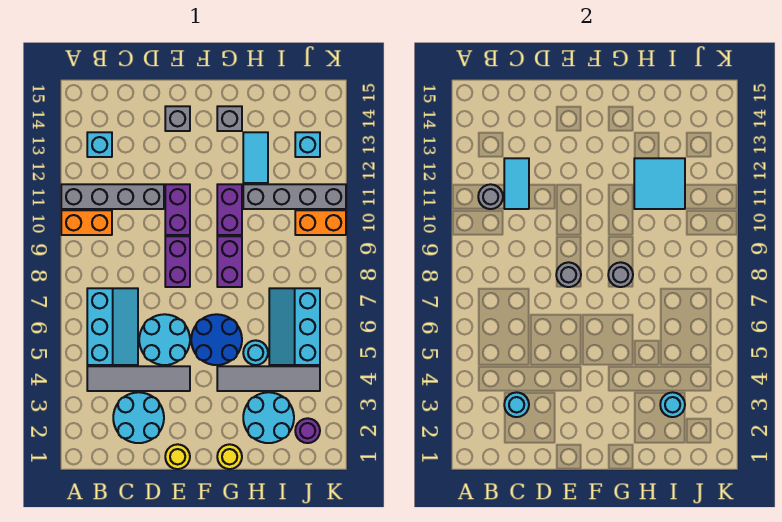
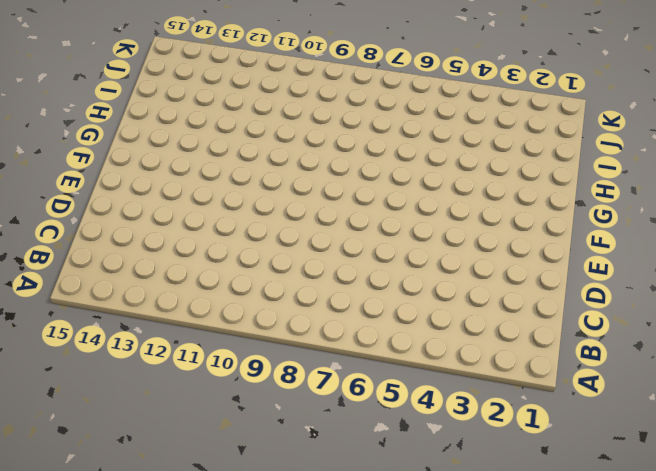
none -> orange 1x2 brick [61,210,112,235]
none -> grey 1x4 brick [61,184,164,209]
none -> grey 1x4 tile [87,366,190,391]
none -> cyan 2x3 slope [87,288,138,365]

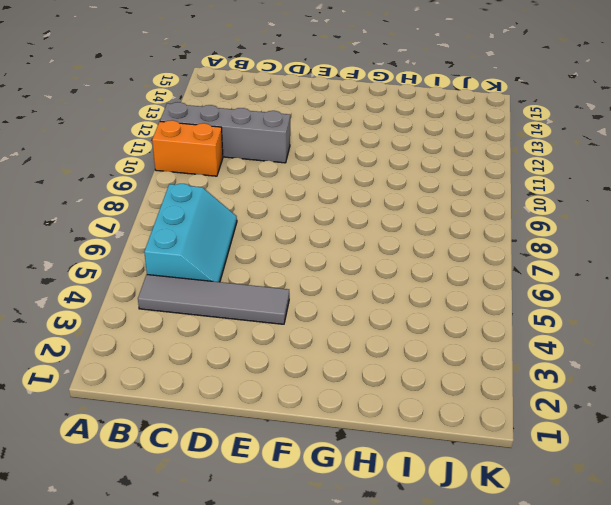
none -> cyan 1x1 brick [87,132,112,157]
none -> cyan 2x2 round brick [113,392,164,443]
none -> cyan 2x2 round brick [139,314,190,365]
none -> yellow 1x1 round brick [165,444,190,469]

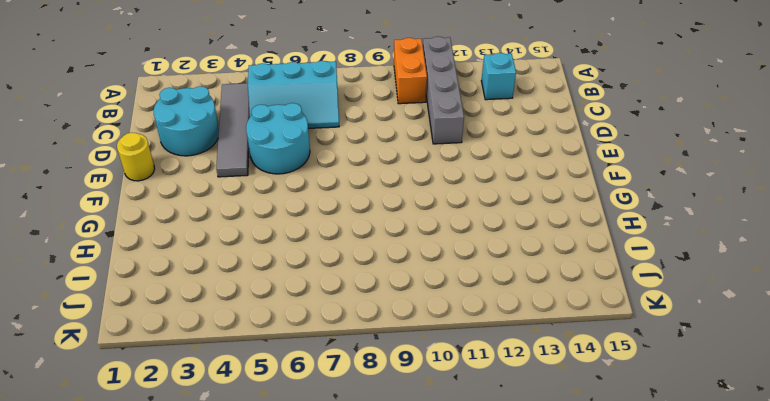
none -> purple 1x2 brick [165,236,190,287]
none -> purple 1x2 brick [165,184,190,235]
none -> grey 1x1 brick [165,106,190,131]
none -> blue 2x2 round brick [191,314,242,365]

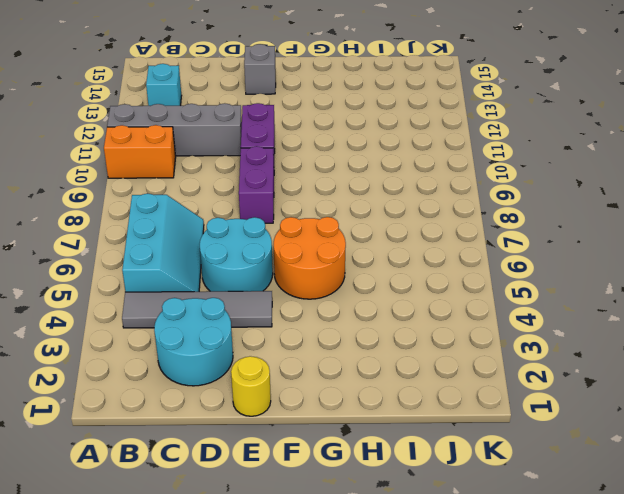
orange 2x2 round brick [274,217,346,299] -> blue 2x2 round brick [191,314,242,365]
none -> yellow 1x1 round brick [217,444,242,469]
none -> grey 1x4 tile [217,366,320,391]
none -> purple 1x2 brick [217,236,242,287]
none -> purple 1x2 brick [217,184,242,235]

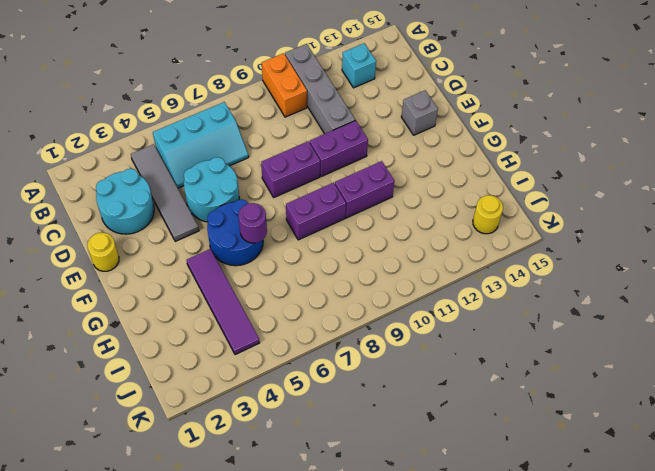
purple 1x4 tile [187,249,260,355] -> grey 1x4 tile [217,366,320,391]
purple 1x1 round brick [239,203,267,243] -> purple 1x1 round brick moved to [295,418,320,443]
yellow 1x1 round brick [473,195,503,234] -> yellow 1x1 round brick moved to [217,444,242,469]
none -> grey 1x1 brick [217,106,242,131]
none -> cyan 2x2 round brick [243,392,294,443]
none -> cyan 1x1 round brick [243,340,268,365]
none -> grey 1x4 brick [243,184,346,209]

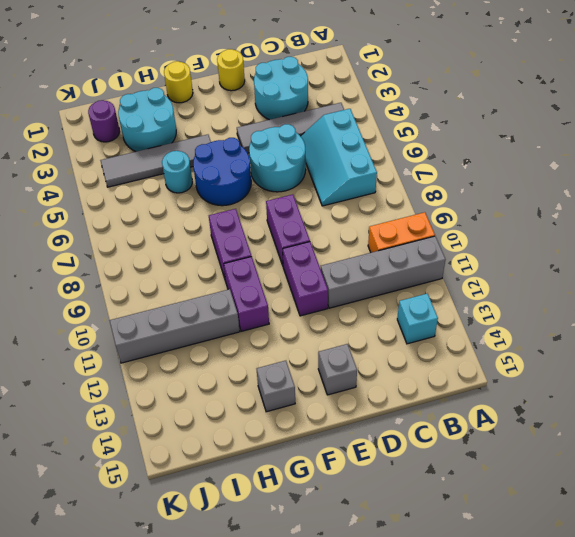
none -> cyan 1x2 tile [243,132,268,183]
none -> cyan 2x3 slope [269,288,320,365]
none -> orange 1x2 brick [295,210,346,235]
none -> cyan 1x1 brick [295,132,320,157]

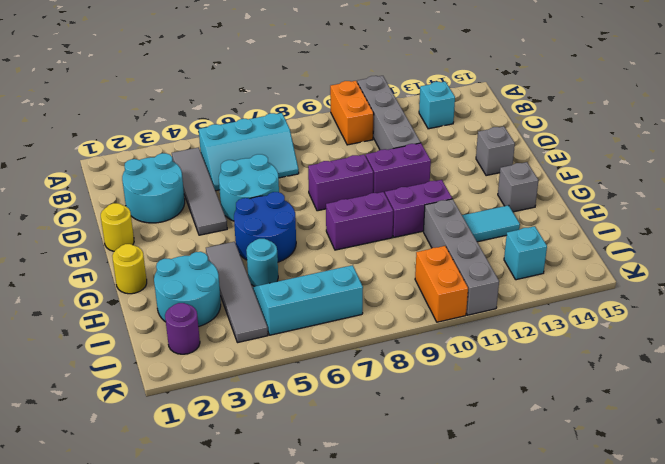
none -> grey 1x1 round brick [478,184,503,209]
none -> cyan 1x1 round brick [504,392,529,417]
none -> cyan 1x2 tile [504,158,529,209]
none -> grey 1x1 round brick [556,262,581,287]

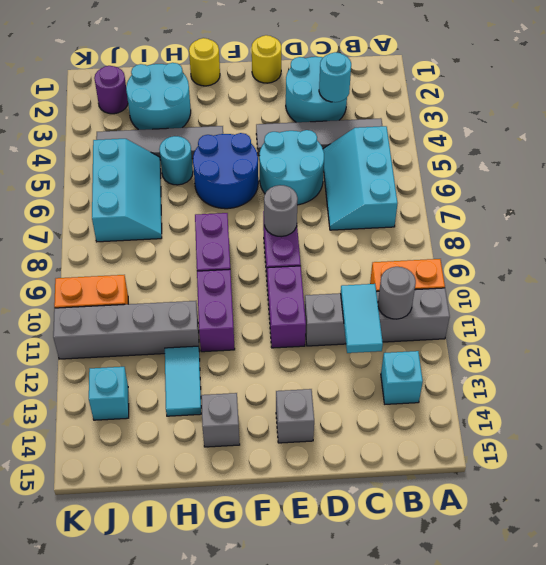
none -> grey 1x1 round brick [608,262,633,287]
none -> cyan 2x2 tile [634,158,685,209]
none -> cyan 1x1 round brick [660,392,685,417]

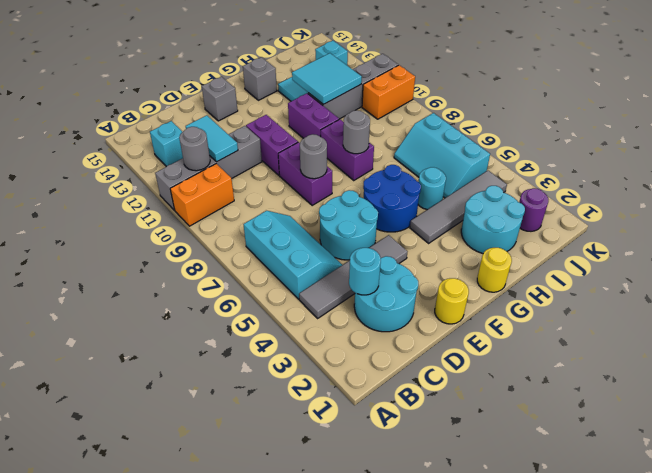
none -> cyan 1x1 round brick [660,392,685,417]

